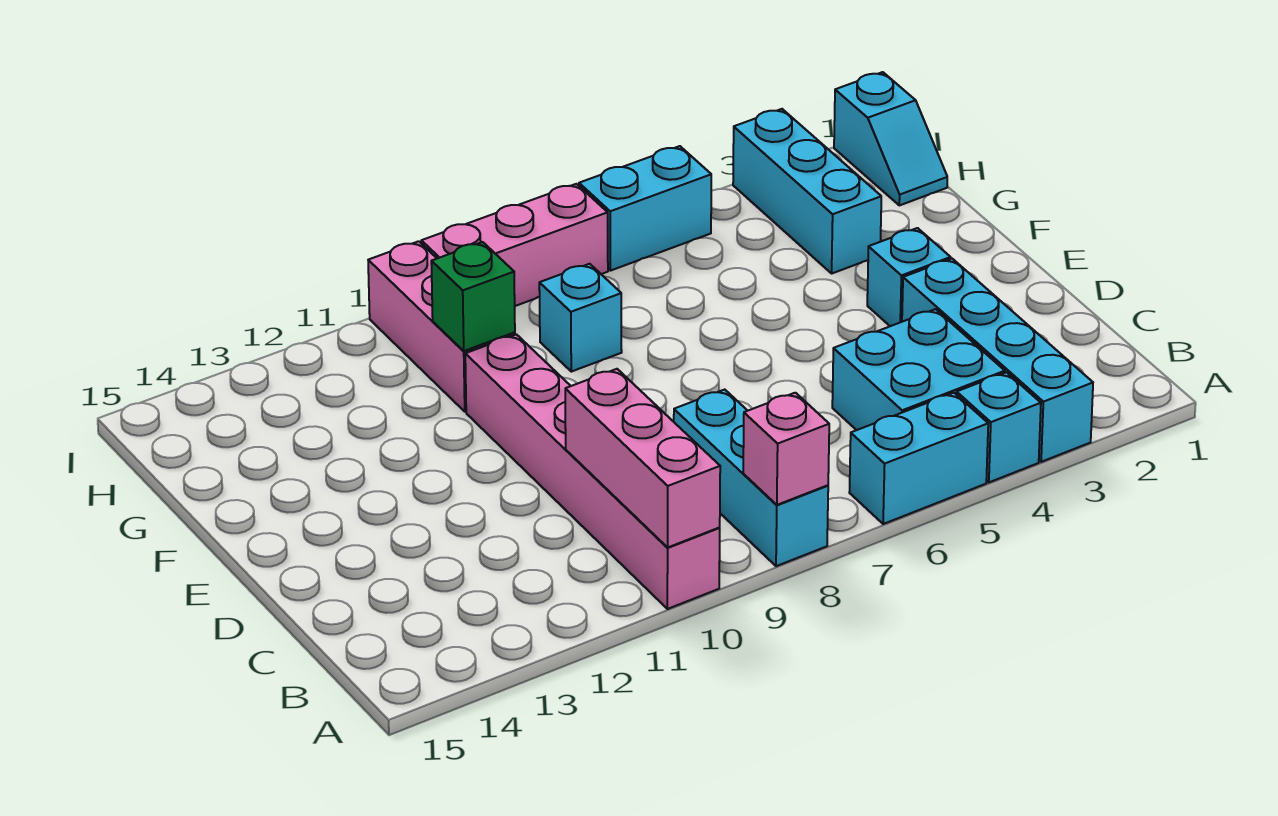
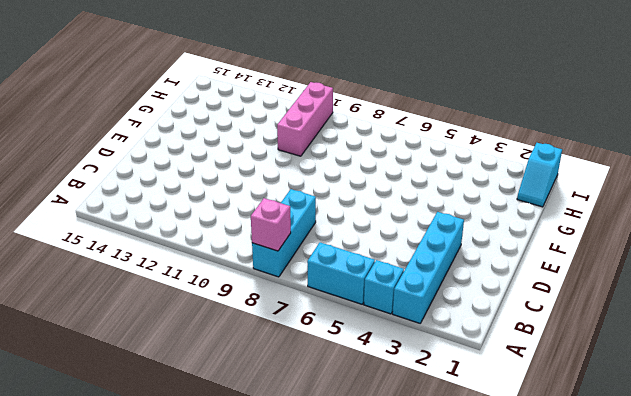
none -> pink 1x6 brick [465,334,720,609]
none -> cyan 2x2 brick [832,309,1005,430]
none -> cyan 1x1 brick [867,228,951,326]

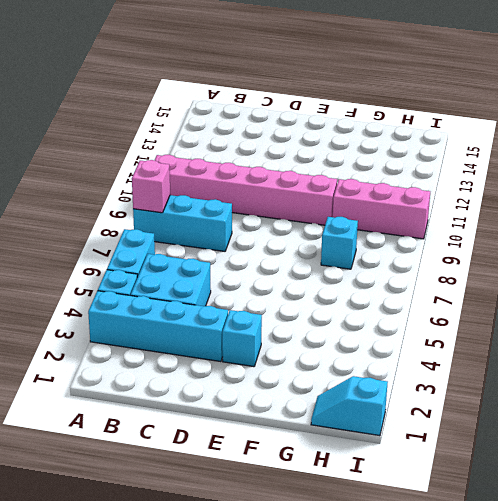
none -> cyan 1x3 brick [733,109,881,273]
none -> cyan 1x2 brick [579,146,711,271]
none -> pink 1x3 brick [421,184,608,306]

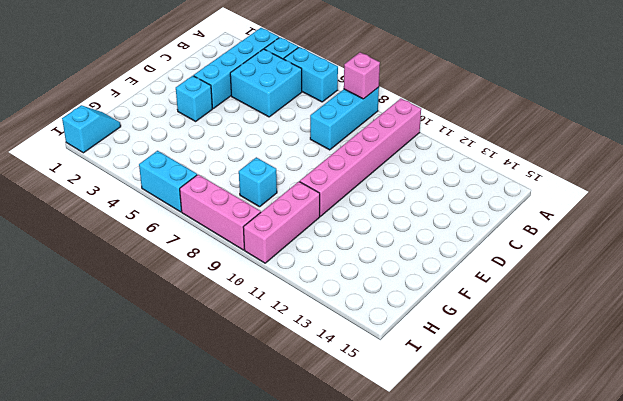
none -> cyan 1x3 brick [733,109,881,273]
none -> pink 1x3 brick [565,369,720,547]
none -> green 1x1 brick [431,242,515,351]

